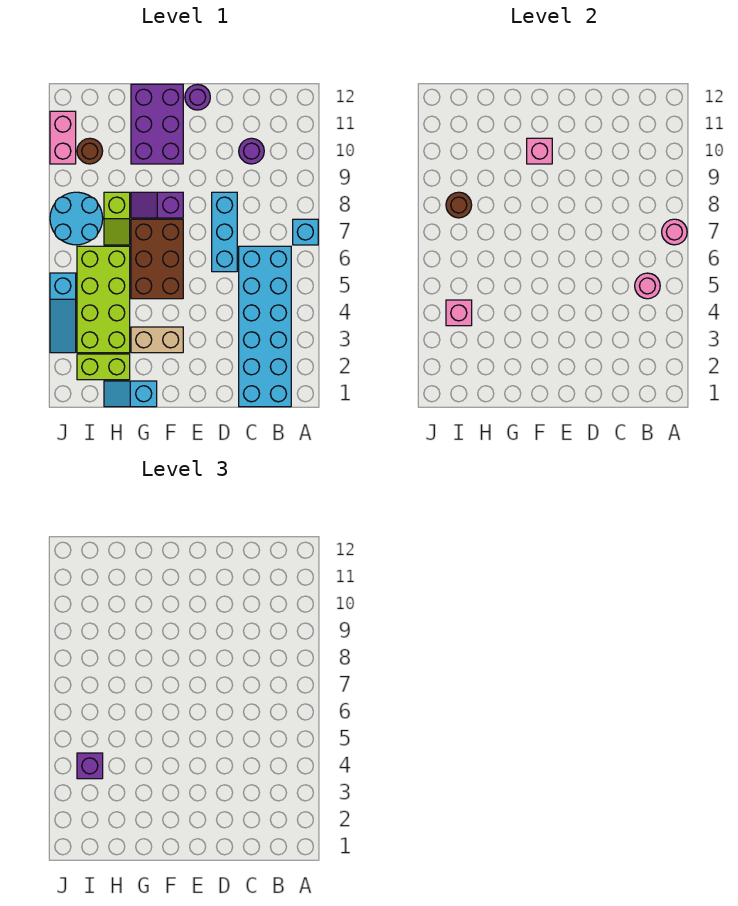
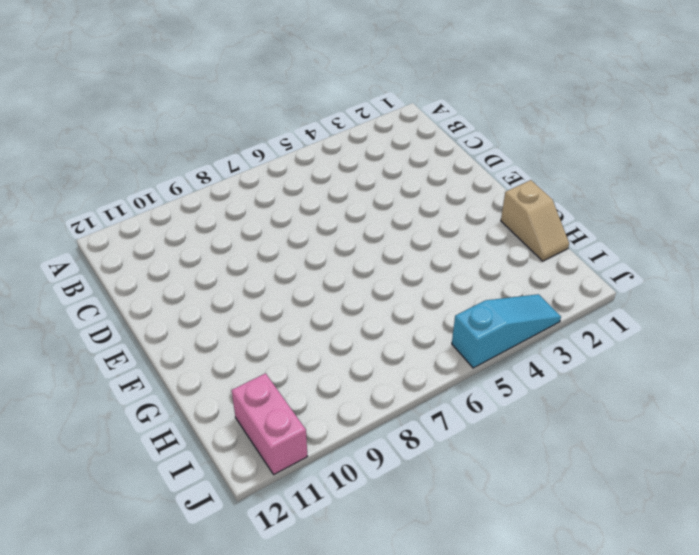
tan 1x2 slope [501,180,569,261] -> cyan 1x2 slope [104,381,157,407]
pink 1x2 brick [232,373,307,474] -> pink 1x2 brick turned to [50,111,76,164]
none -> cyan 1x1 brick [293,219,318,245]
none -> cyan 2x6 brick [239,246,291,407]
none -> purple 1x1 round brick [239,138,264,164]

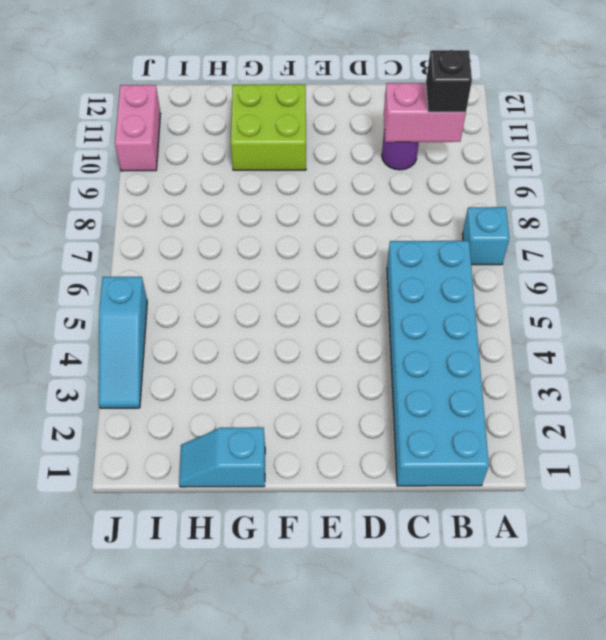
pink 1x2 brick [384,83,466,142] -> none
black 1x1 brick [426,50,472,112] -> none
lime 2x2 brick [231,84,306,170] -> purple 2x3 brick [131,84,183,164]
none -> cyan 1x3 brick [212,192,237,272]
none -> purple 1x1 round brick [185,84,210,110]
none -> tan 1x2 brick [131,327,183,353]

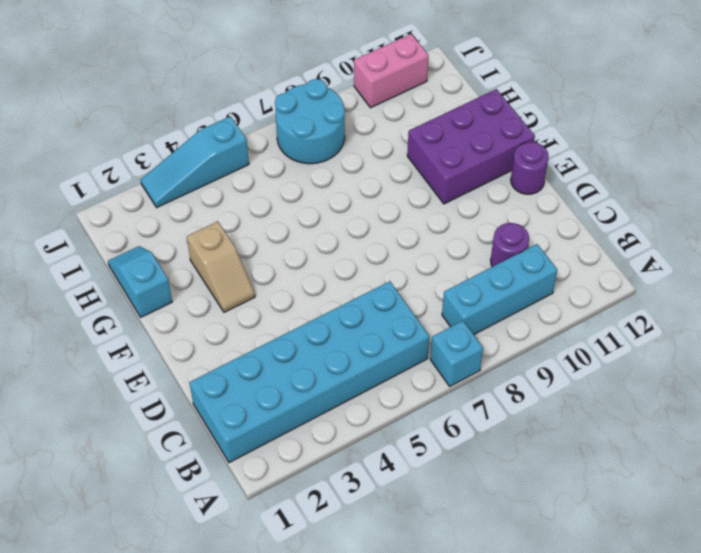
cyan 1x3 brick [442,244,557,335] -> cyan 1x3 brick moved to [212,192,237,272]
tan 1x2 slope [187,221,255,312] -> tan 1x2 brick [131,327,183,353]
none -> brown 2x3 brick [131,219,183,299]
none -> purple 1x2 slope [131,192,183,218]
none -> lime 1x2 brick [77,354,130,380]

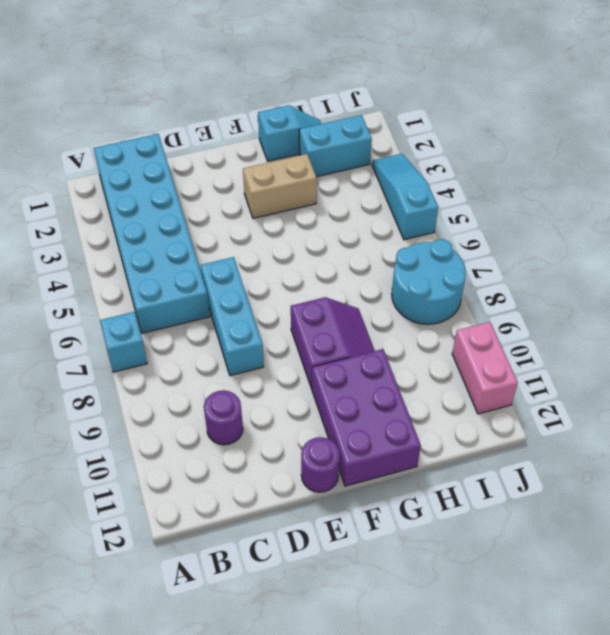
purple 2x2 slope [291,297,375,388] -> purple 1x2 slope [131,192,183,218]
cyan 1x2 brick [299,115,372,177] -> lime 1x2 brick [77,354,130,380]
none -> brown 2x3 brick [131,219,183,299]
none -> lime 2x4 brick [77,246,130,353]
none -> lime 1x2 slope [104,192,130,245]

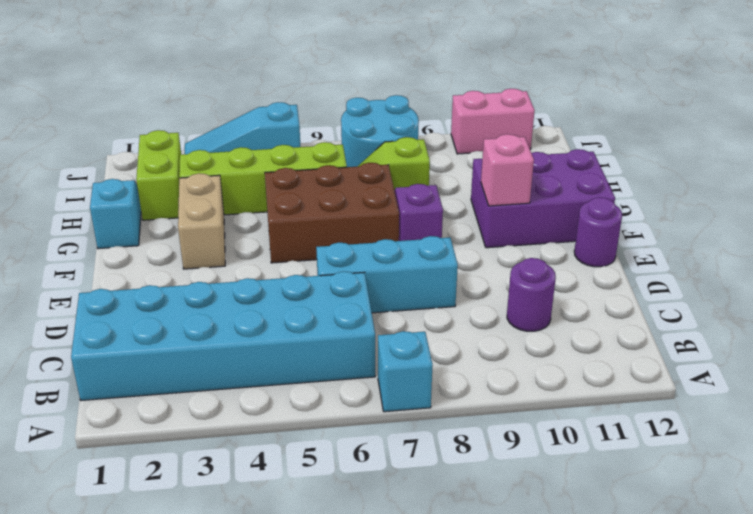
lime 1x4 brick [179,142,347,215] -> lime 2x4 brick [77,246,130,353]
none -> brown 1x1 round brick [77,138,103,164]
none -> pink 1x1 round brick [662,219,687,245]
none -> pink 1x1 round brick [635,273,660,299]

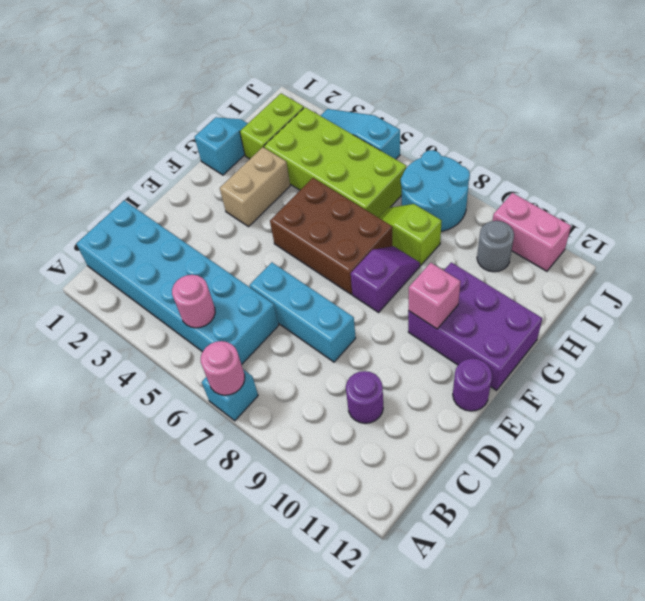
grey 1x1 round brick [477,221,514,272] -> brown 1x1 round brick [77,138,103,164]
none -> pink 1x1 brick [446,300,472,326]
none -> brown 1x1 round brick [446,192,472,218]
none -> purple 1x1 brick [77,753,103,779]

